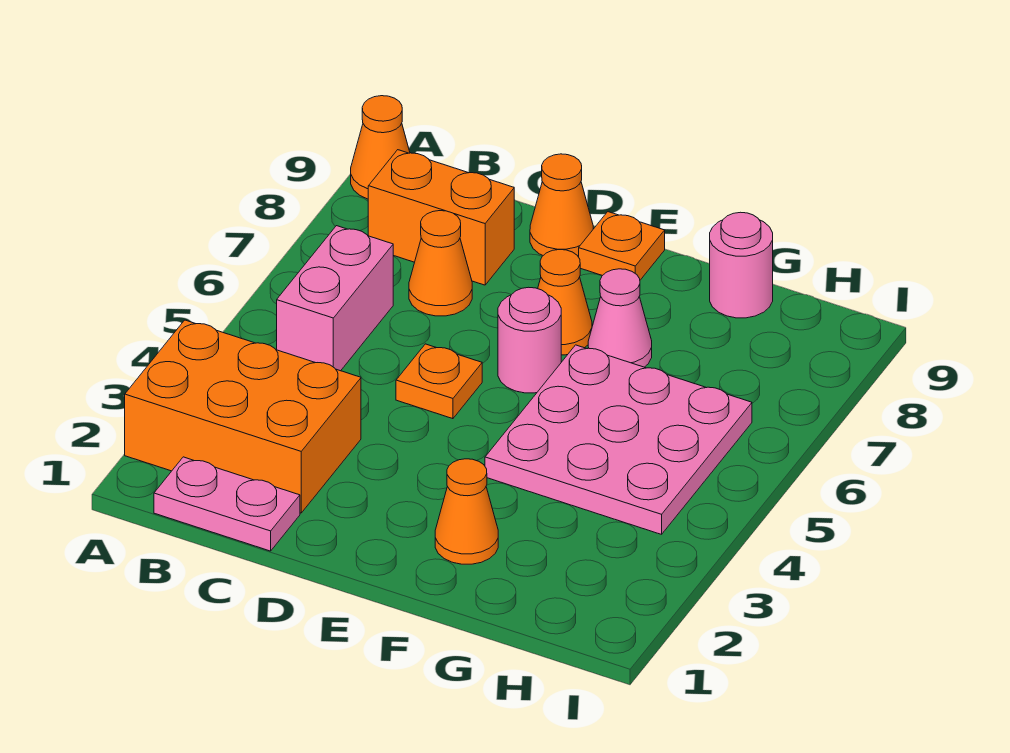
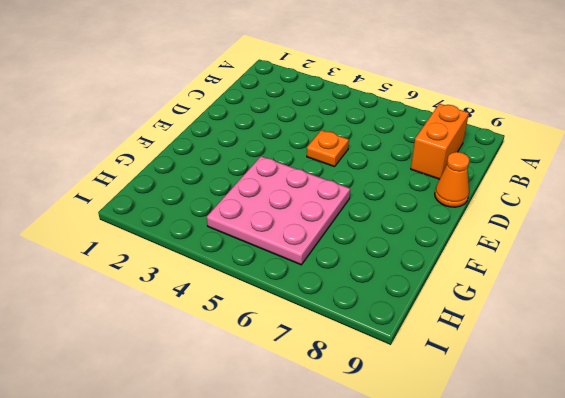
none -> orange 2x3 brick [125,320,361,513]
none -> orange 1x1 cone [351,96,410,199]
none -> pink 1x2 plate [154,457,300,551]

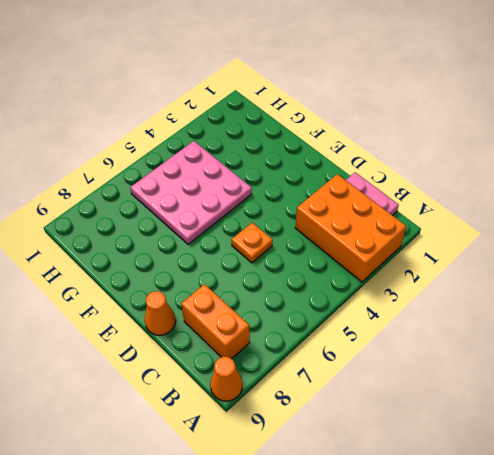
none -> pink 1x2 brick [277,226,393,371]
none -> orange 1x1 cone [409,211,472,316]
none -> pink 1x1 round brick [498,287,561,393]

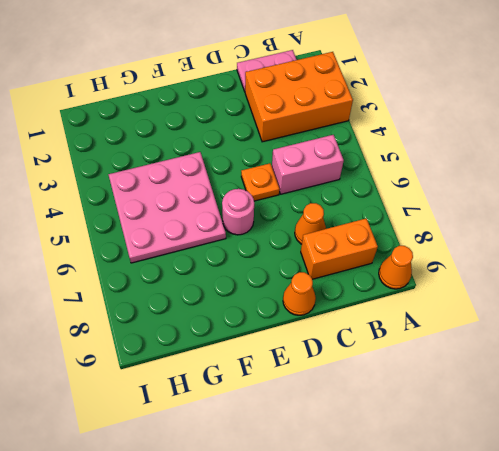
pink 1x2 brick [272,135,344,194] -> pink 1x2 brick turned to [277,226,393,371]
none -> orange 1x1 cone [538,250,592,355]
none -> orange 1x1 plate [579,212,665,280]
none -> orange 1x1 cone [435,459,498,564]

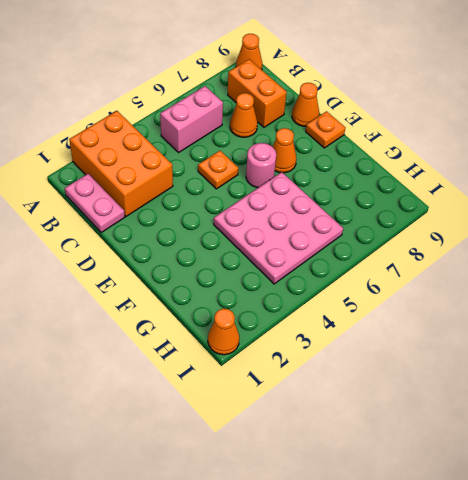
orange 1x1 cone [208,309,239,355] -> orange 1x1 cone moved to [435,459,498,564]
none -> pink 1x1 cone [588,269,652,367]
none -> pink 1x1 round brick [710,212,773,318]

